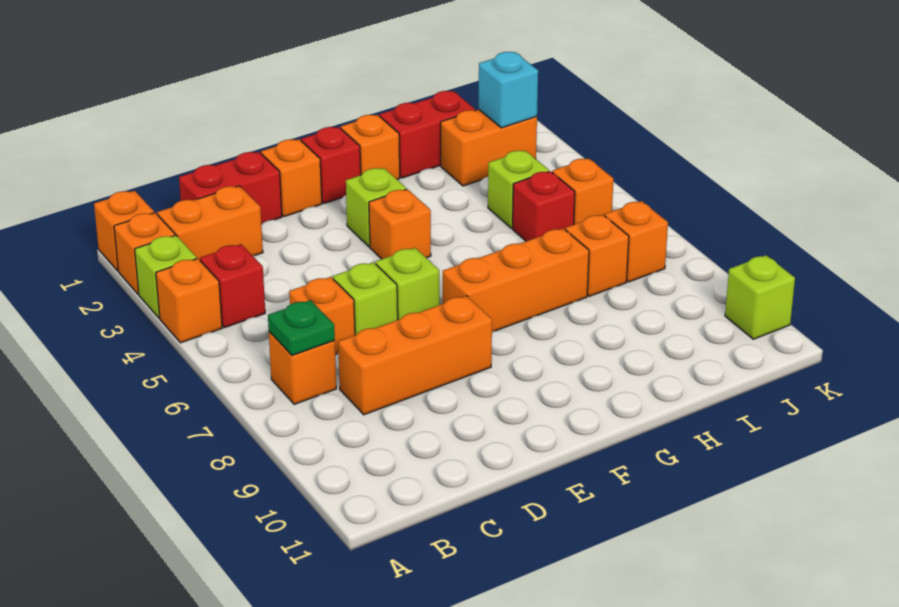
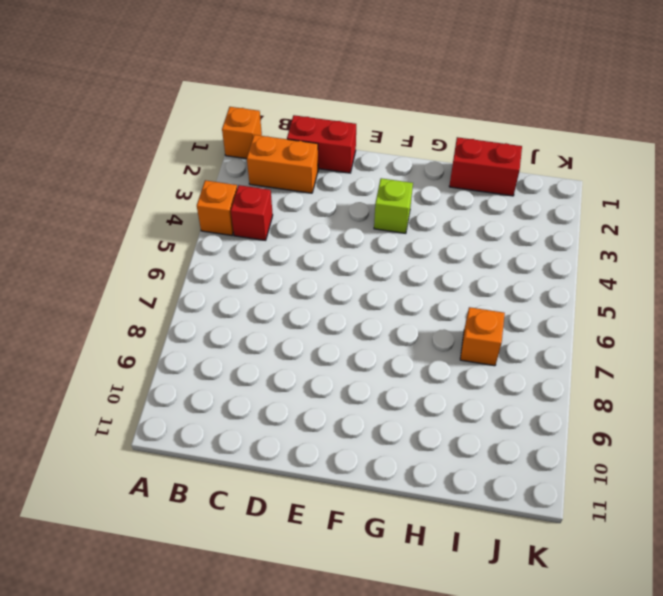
none -> orange 1x1 brick [114,213,175,294]
none -> lime 1x1 brick [135,235,197,318]
none -> orange 1x1 brick [269,332,336,404]

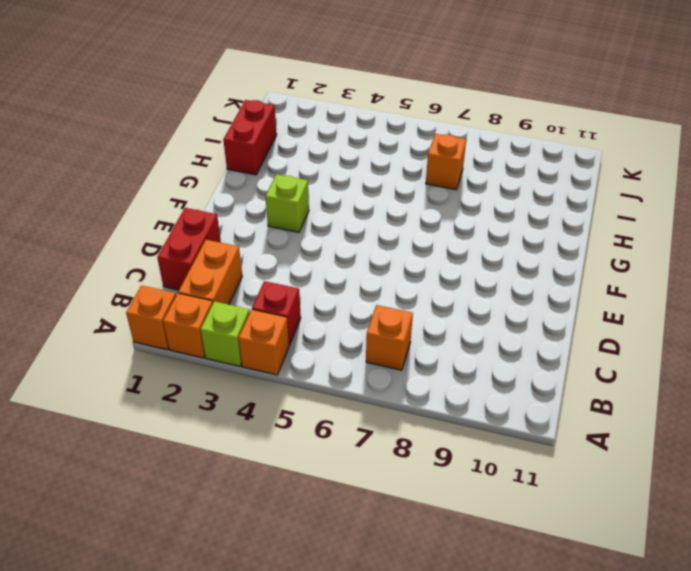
none -> orange 1x1 brick [289,277,355,355]
none -> orange 1x3 brick [338,296,492,415]
none -> lime 1x1 brick [333,262,398,335]

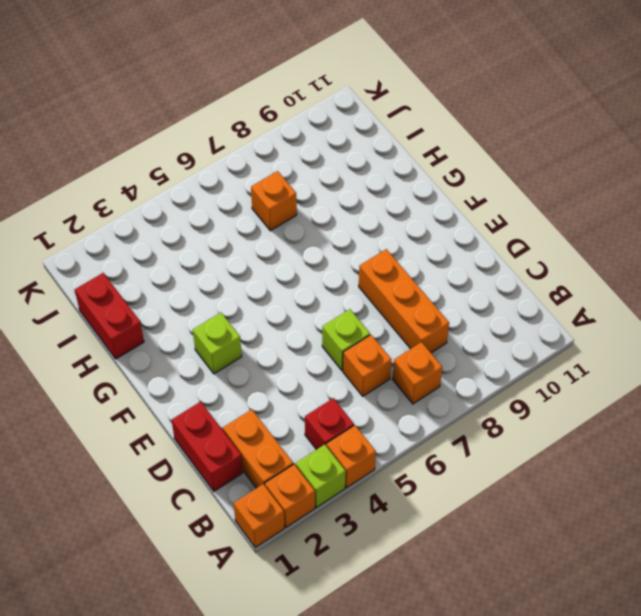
none -> orange 1x1 brick [261,139,322,217]
none -> lime 1x1 brick [375,248,440,320]
none -> red 1x1 brick [301,127,361,203]

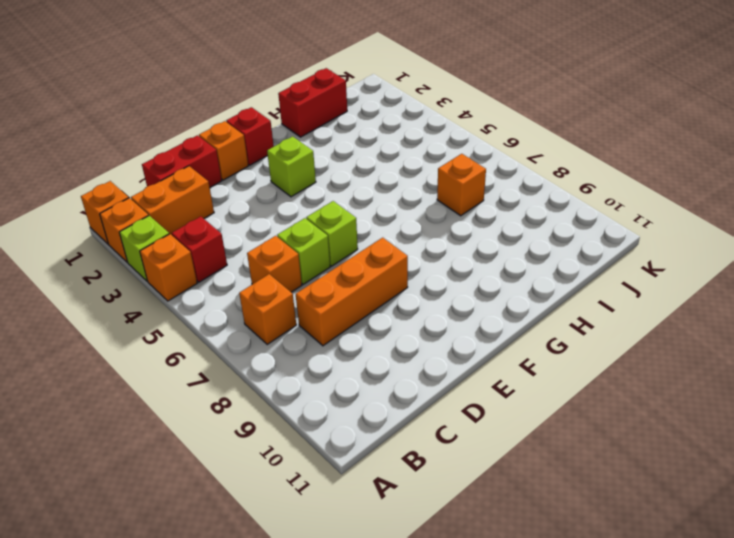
none -> orange 1x1 brick [369,189,431,259]
none -> orange 1x3 brick [443,228,589,332]
none -> orange 1x1 brick [341,115,400,180]

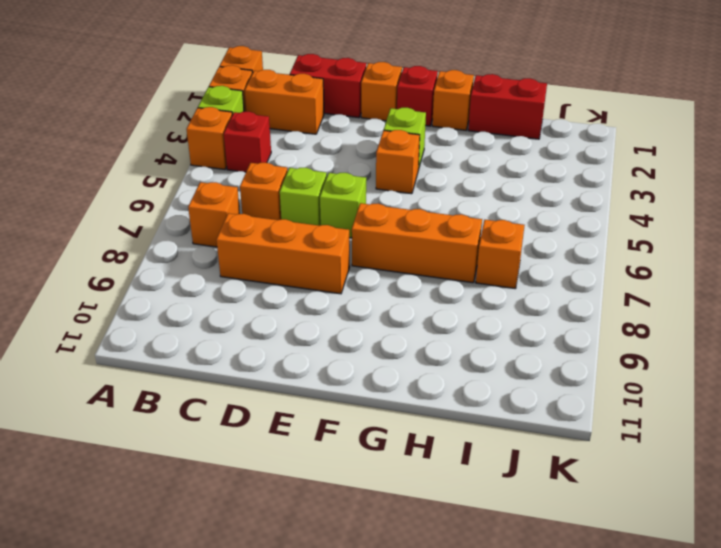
none -> orange 1x2 brick [441,110,537,186]
none -> lime 1x1 brick [488,150,549,228]
none -> red 1x1 brick [513,171,575,241]

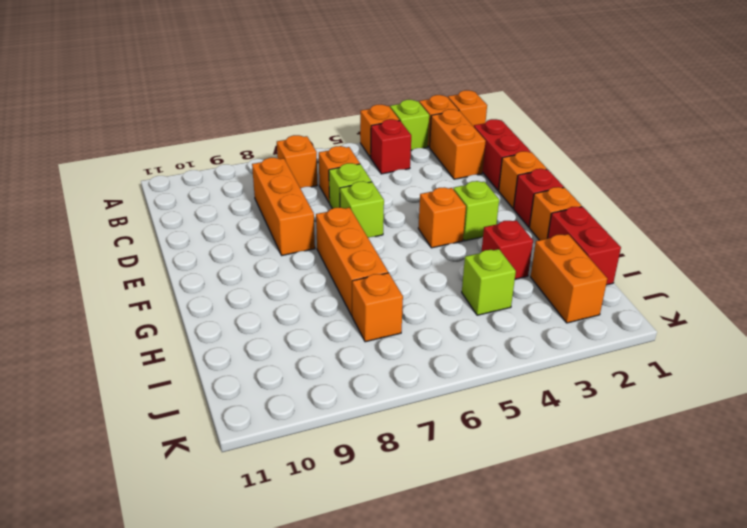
red 1x1 brick [482,220,533,279] -> red 1x1 brick moved to [513,171,575,241]
none -> orange 1x1 brick [552,158,613,224]
none -> orange 1x1 brick [605,201,668,282]
none -> lime 1x1 brick [725,255,795,339]

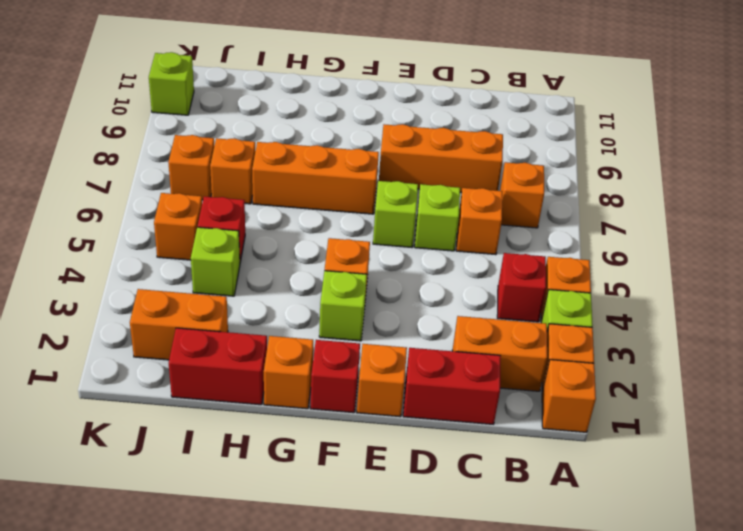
none -> green 1x1 plate [268,300,335,355]
none -> cyan 1x1 brick [479,52,538,128]

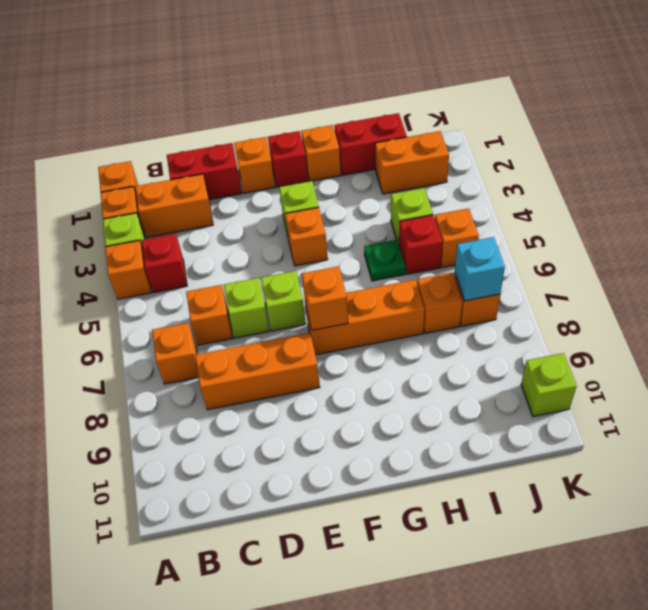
orange 1x1 brick [302,266,348,330] -> none
green 1x1 plate [364,240,406,281] -> green 1x1 plate moved to [268,300,335,355]
cyan 1x1 brick [455,237,505,301] -> cyan 1x1 brick moved to [479,52,538,128]

